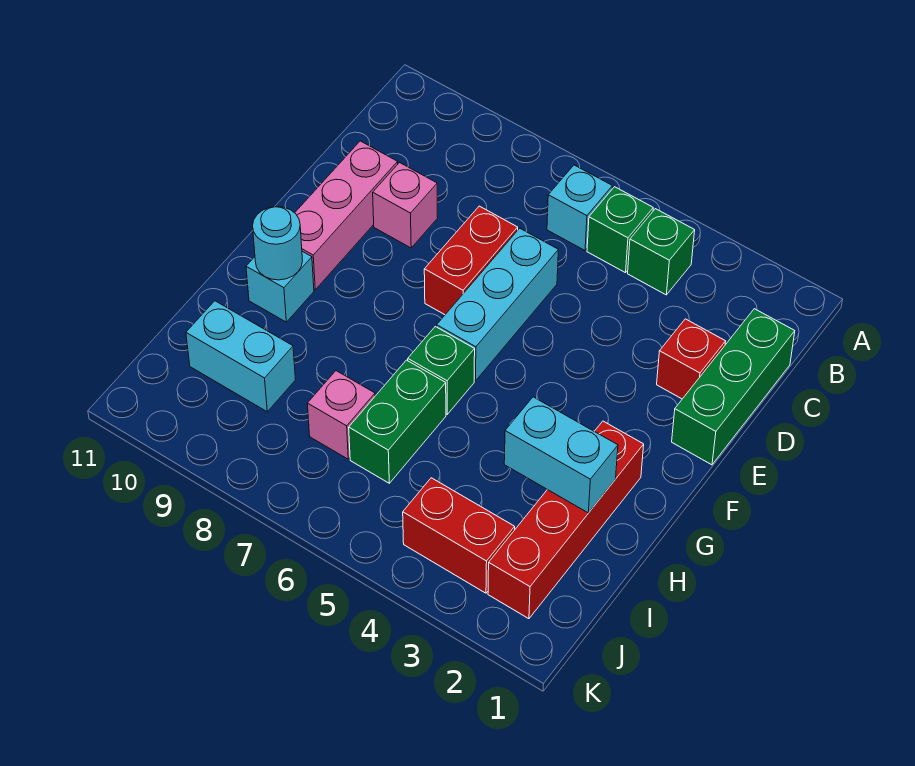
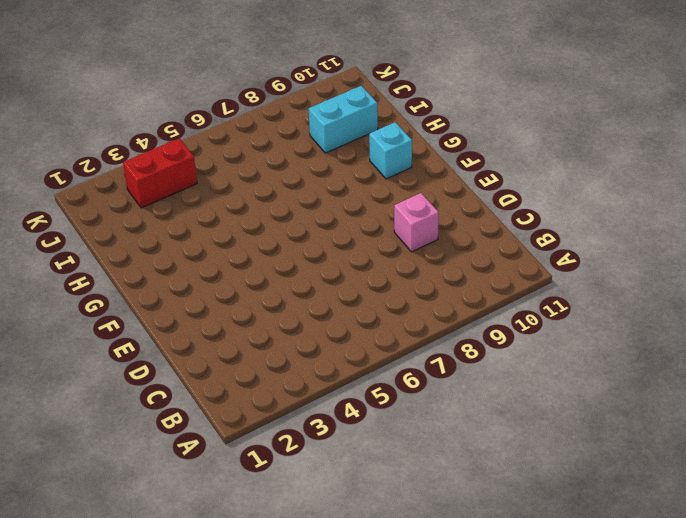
none -> green 1x1 brick [628,209,695,295]
none -> green 1x1 brick [587,187,653,273]
none -> cyan 1x1 brick [547,165,612,250]

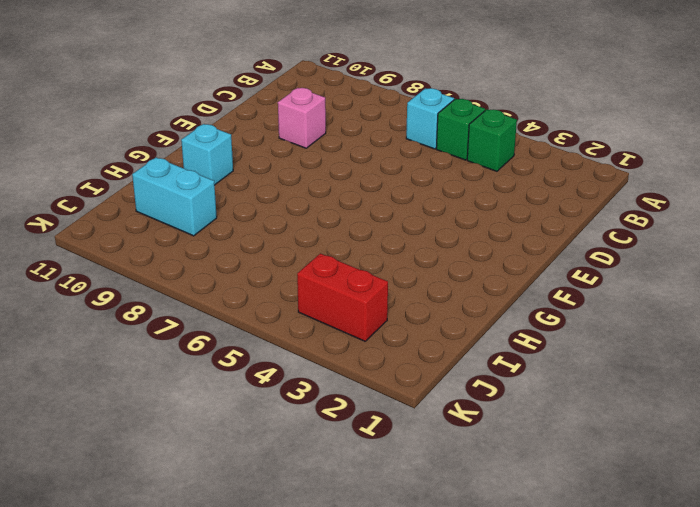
none -> green 1x3 brick [672,309,795,465]
none -> red 1x1 brick [657,319,726,399]
none -> cyan 1x3 brick [437,228,558,381]

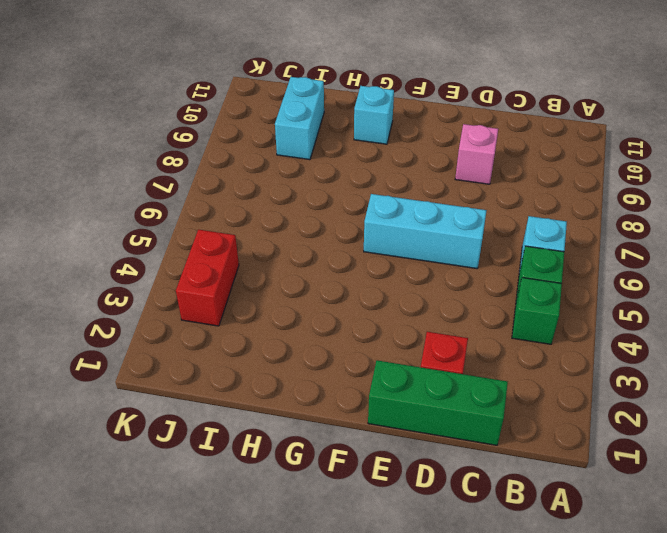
none -> red 1x2 brick [424,206,518,315]
none -> pink 1x3 brick [295,141,398,290]
none -> red 1x4 brick [488,421,644,619]

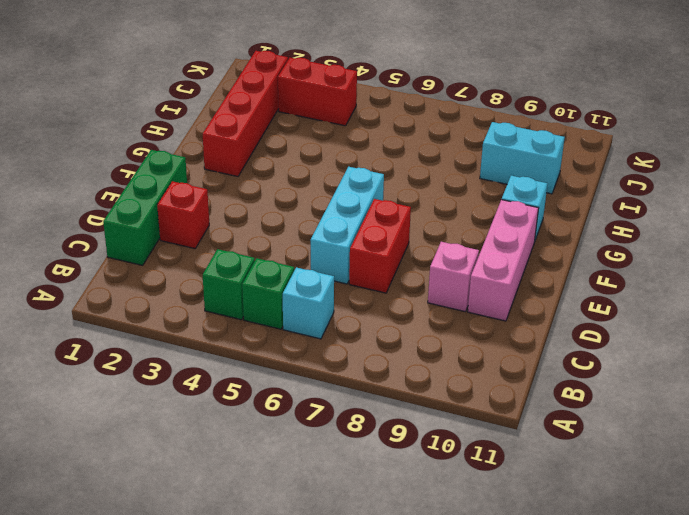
none -> green 1x1 brick [408,326,475,414]
none -> green 1x2 brick [349,360,446,483]
none -> pink 1x1 brick [307,371,375,459]

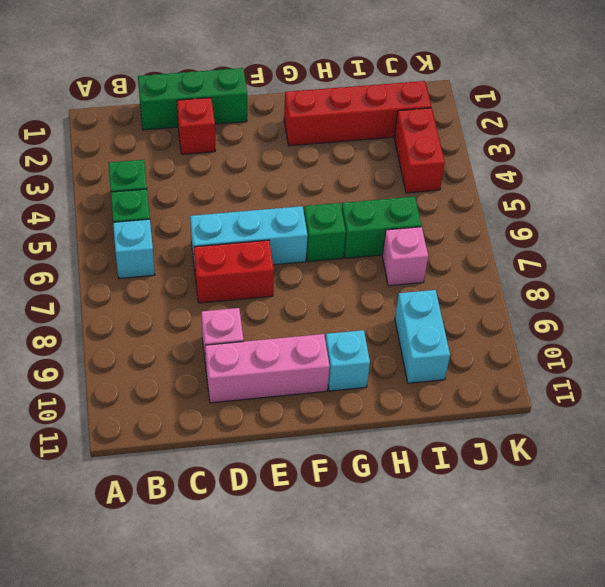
none -> cyan 1x1 round brick [253,206,303,280]
none -> cyan 1x2 brick [504,397,618,513]

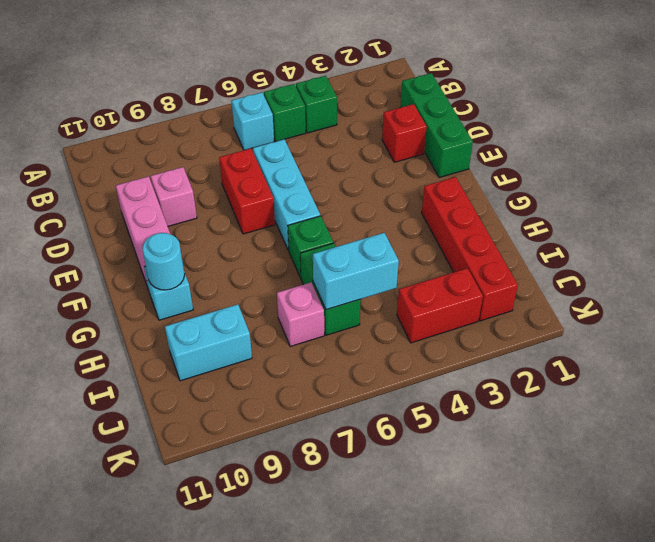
cyan 1x2 brick [313,233,399,310] -> cyan 1x2 brick moved to [504,397,618,513]

